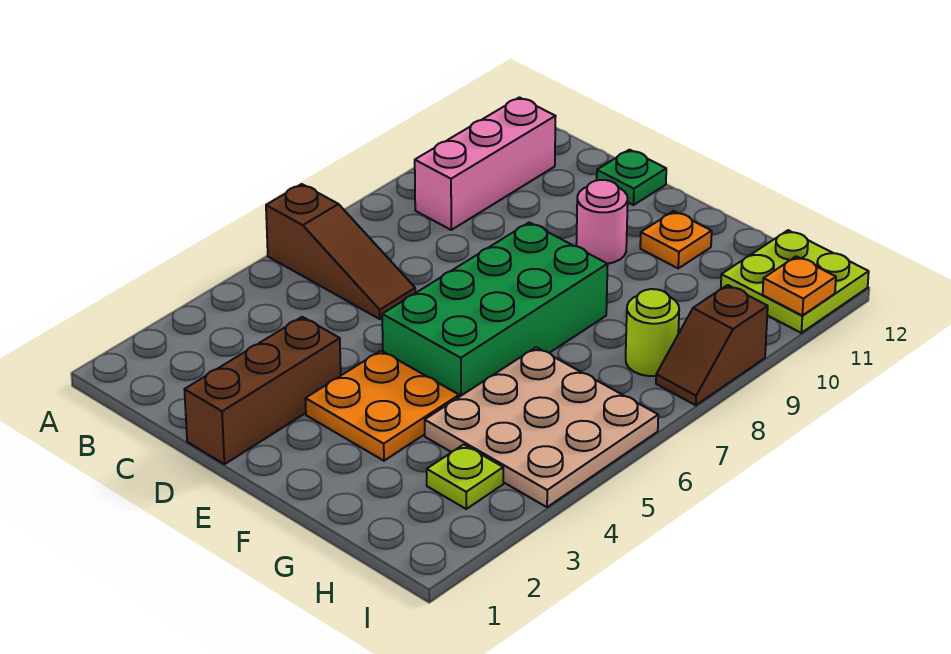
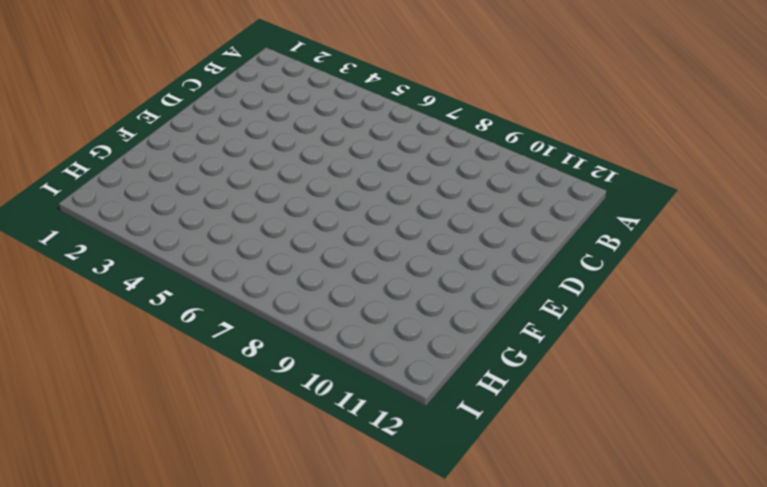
none -> brown 1x3 slope [266,184,415,319]
none -> pink 1x3 brick [415,97,556,230]
none -> brown 1x3 brick [184,317,341,464]

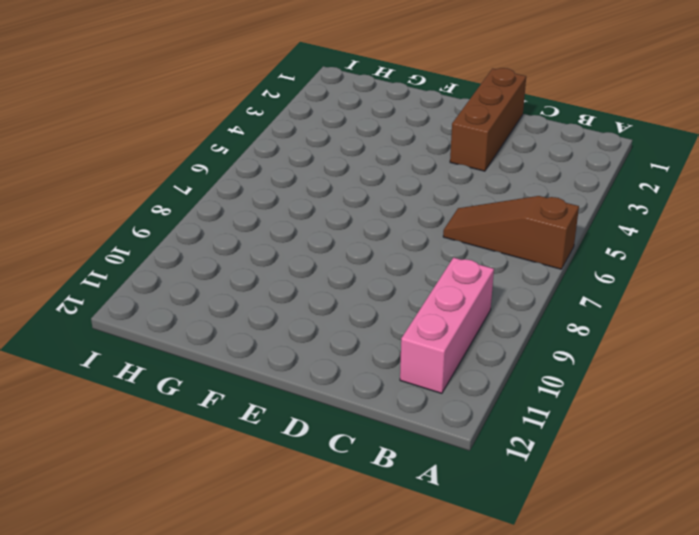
none -> green 1x1 plate [597,150,666,205]
none -> orange 2x2 plate [305,351,459,461]
none -> green 2x4 brick [382,222,608,397]

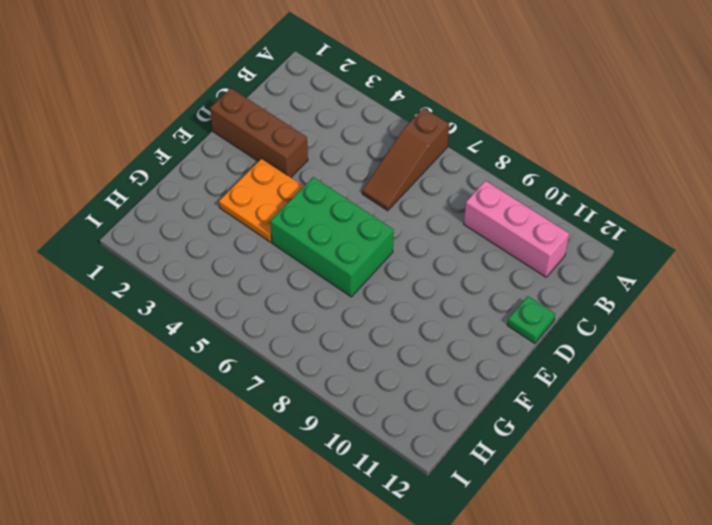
green 2x3 brick [270,177,394,297] -> green 2x4 brick [382,222,608,397]
none -> pink 1x1 round brick [576,180,628,264]
none -> orange 1x1 plate [640,211,712,268]
none -> tan 3x3 plate [425,347,658,507]

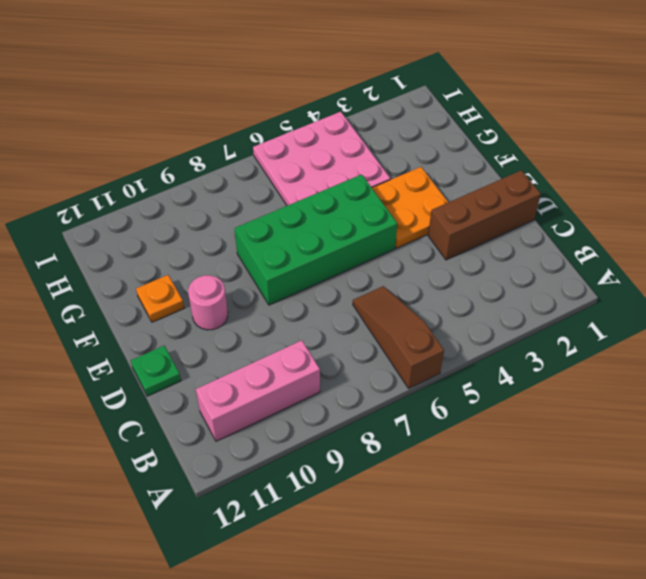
pink 3x3 plate [253,112,390,206] -> tan 3x3 plate [425,347,658,507]
none -> lime 1x1 plate [427,445,503,509]
none -> lime 1x1 round brick [626,289,679,376]
none -> lime 2x2 plate [721,230,869,333]

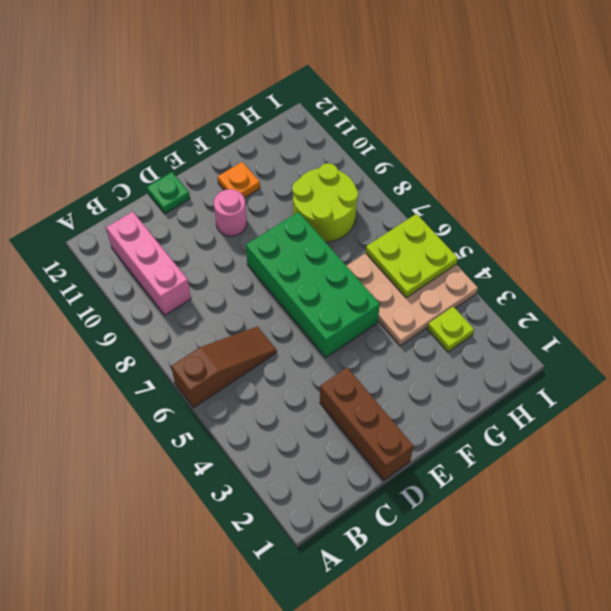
lime 2x2 round brick [292,163,358,242] -> lime 1x1 round brick [626,289,679,376]
lime 2x2 plate [366,214,458,298] -> lime 2x2 plate moved to [721,230,869,333]
none -> orange 2x2 plate [305,351,459,461]
none -> brown 1x2 slope [656,285,768,405]
none -> orange 1x1 plate [763,256,836,315]

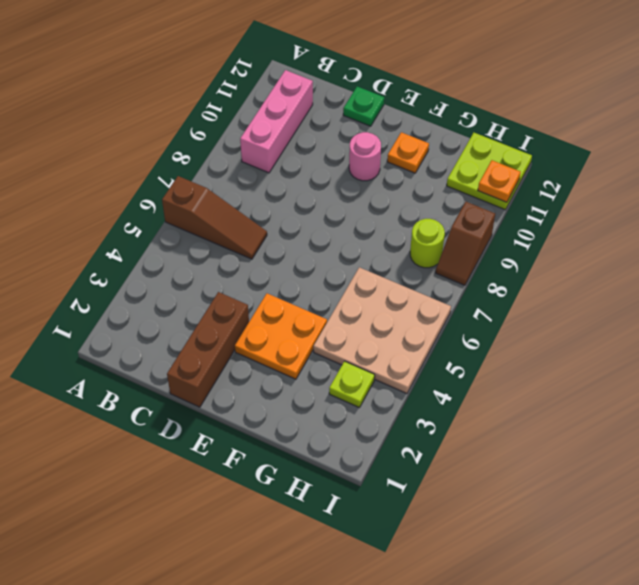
none -> green 2x4 brick [382,222,608,397]

